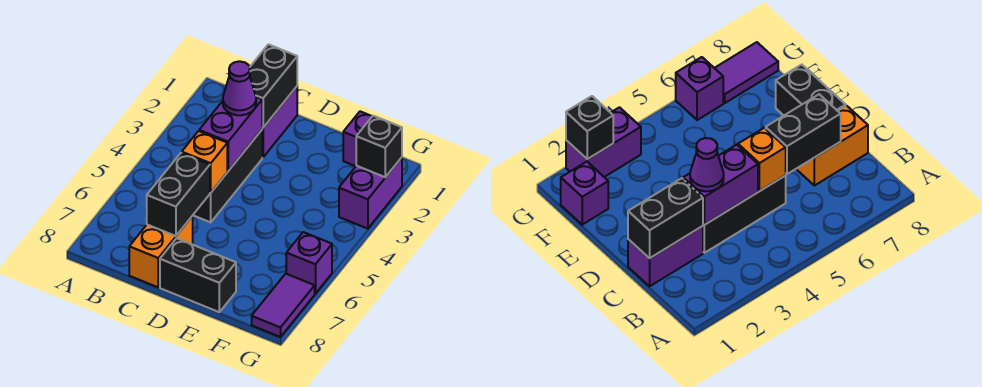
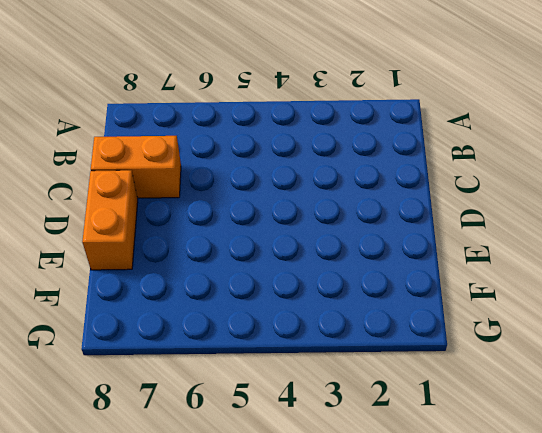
orange 1x2 brick [82,170,138,270] -> black 1x2 brick [160,238,236,312]
none -> purple 1x2 brick [262,87,297,157]
none -> black 1x3 brick [193,130,262,222]
none -> purple 1x1 brick [343,111,372,166]

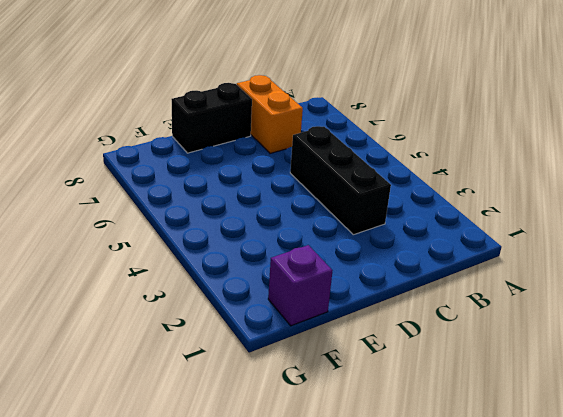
none -> purple 1x2 brick [262,87,297,157]
none -> purple 1x2 brick [339,158,402,229]
none -> purple 1x1 brick [286,232,332,294]

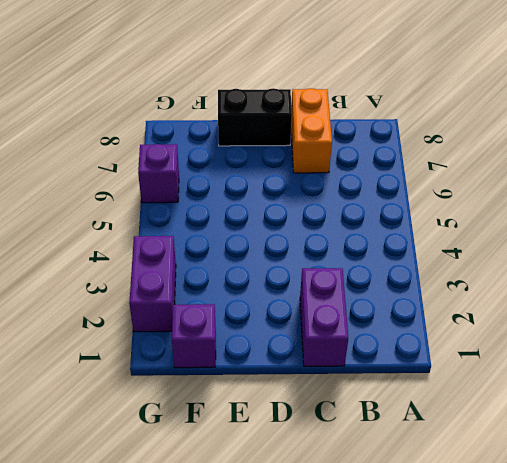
none -> black 1x3 brick [193,130,262,222]
none -> purple 1x2 tile [252,274,315,337]
none -> black 1x2 brick [250,44,297,128]

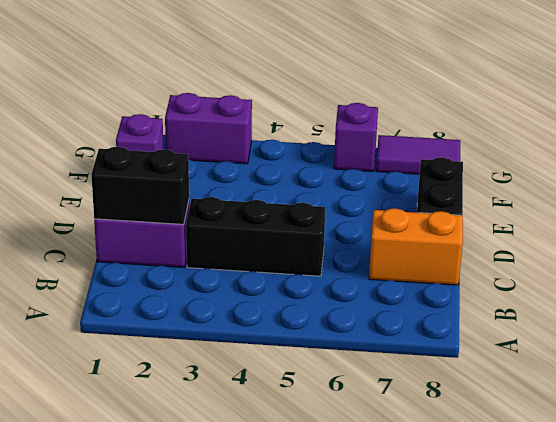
none -> purple 1x2 brick [199,97,262,171]
none -> orange 1x1 brick [182,131,227,193]
none -> black 1x2 brick [147,153,210,236]

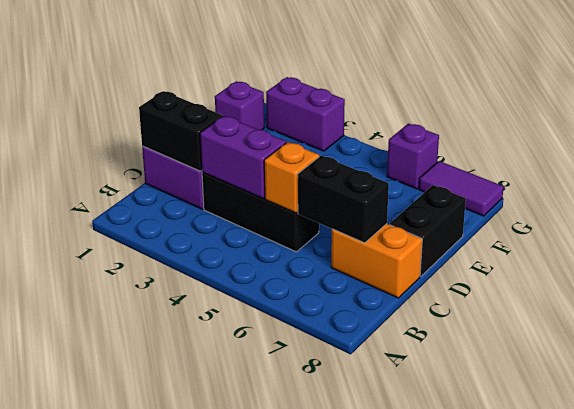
none -> black 1x1 brick [356,116,402,177]
none -> purple 1x1 cone [223,61,256,115]

